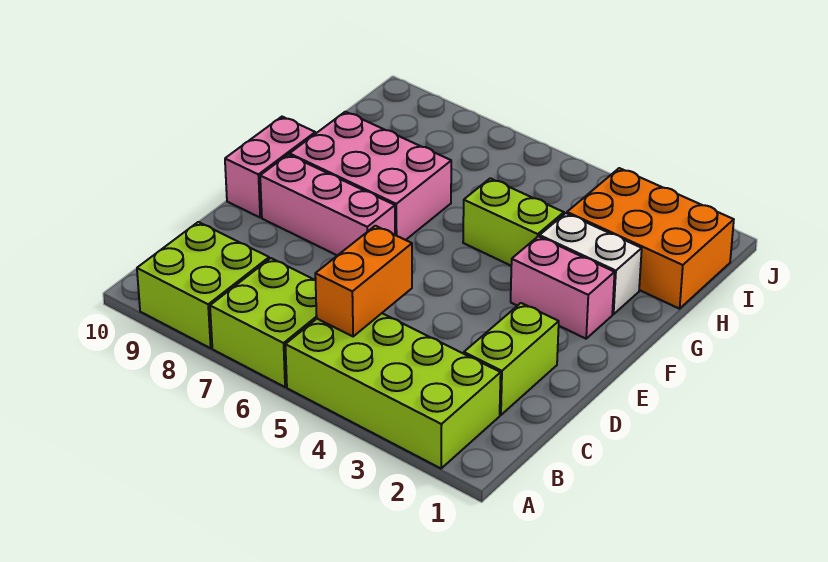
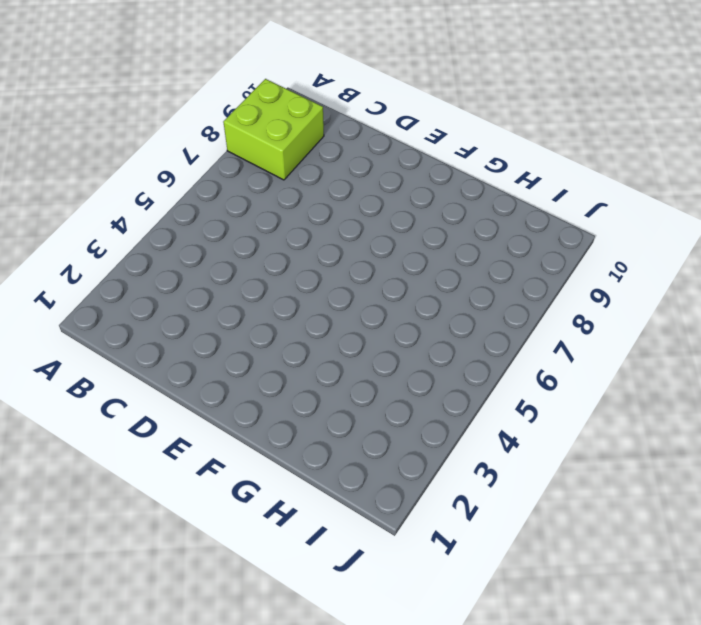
none -> lime 2x4 brick [285,313,501,469]
none -> lime 2x2 brick [210,258,317,387]
none -> lime 1x2 brick [464,303,559,415]

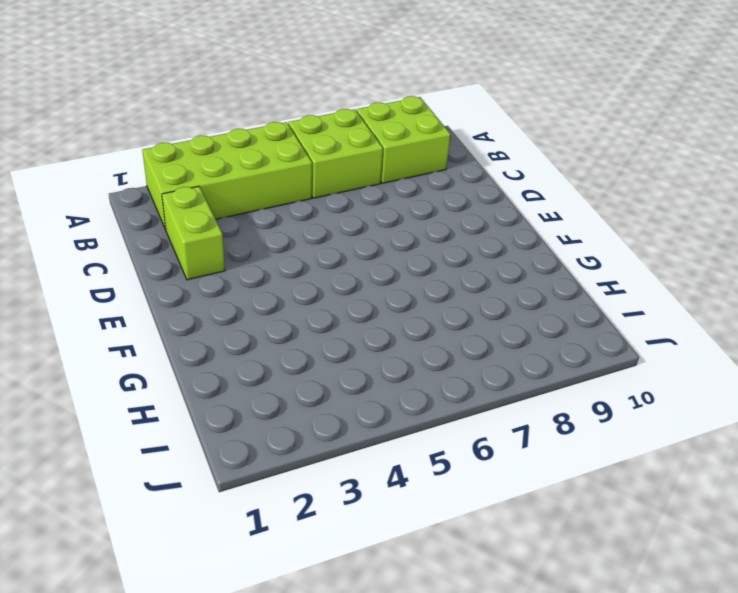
none -> pink 1x3 brick [260,155,395,256]
none -> pink 1x2 brick [225,117,315,217]
none -> pink 1x2 brick [511,236,615,339]

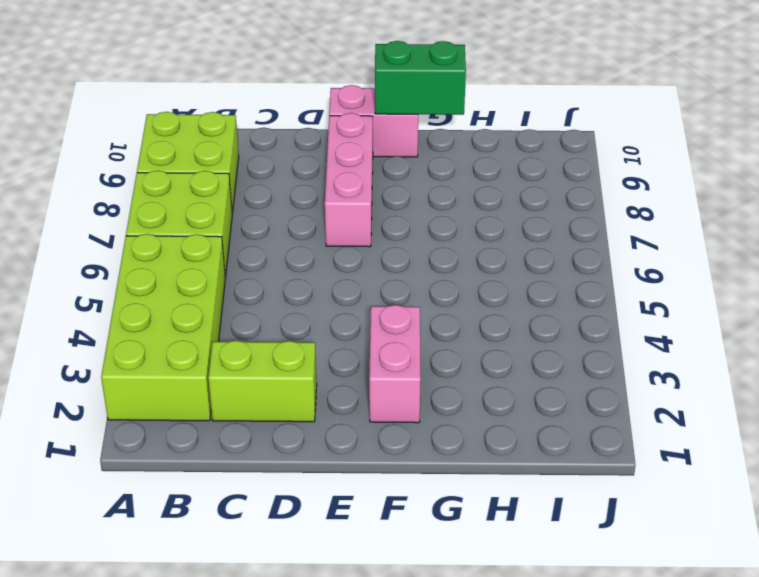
green 1x2 brick [375,41,466,115] -> none
none -> pink 2x3 brick [290,112,451,240]
none -> white 1x2 brick [540,213,642,314]
none -> lime 1x2 brick [463,178,564,266]

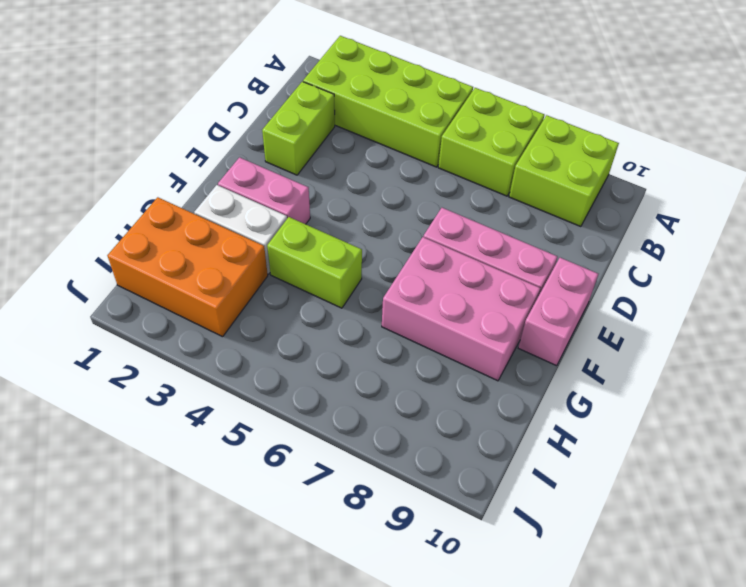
none -> orange 1x2 brick [315,226,412,336]

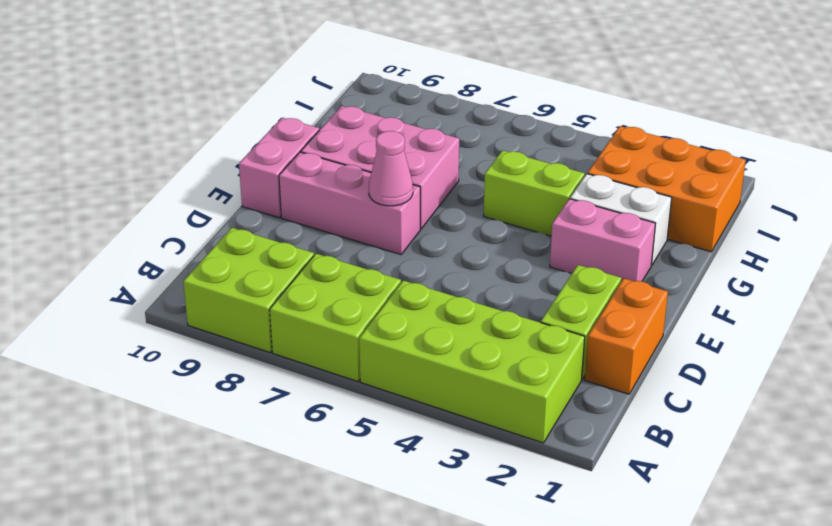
orange 1x2 brick [585,279,668,394] -> orange 1x2 brick moved to [315,226,412,336]
pink 1x1 cone [369,131,413,206] -> none

